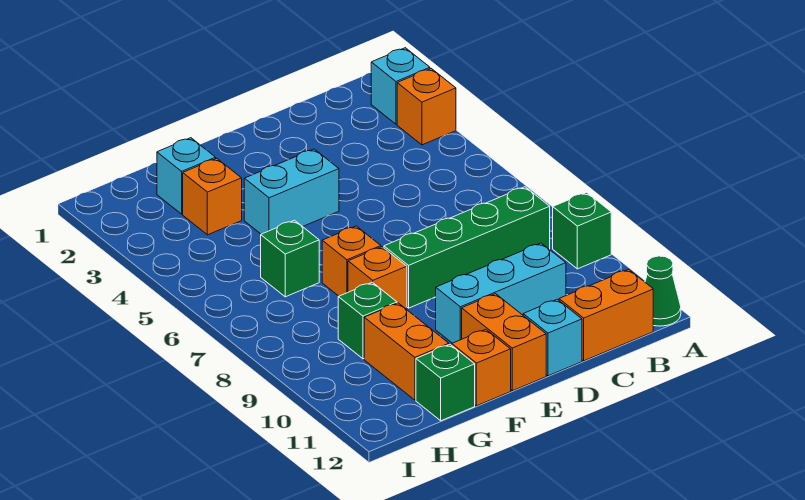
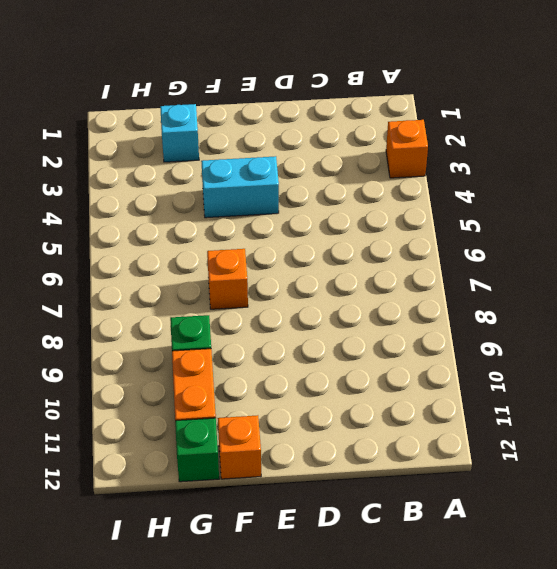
none -> cyan 1x1 brick [371,48,430,124]
none -> green 1x1 brick [553,192,611,269]
none -> green 1x1 cone [645,256,681,326]

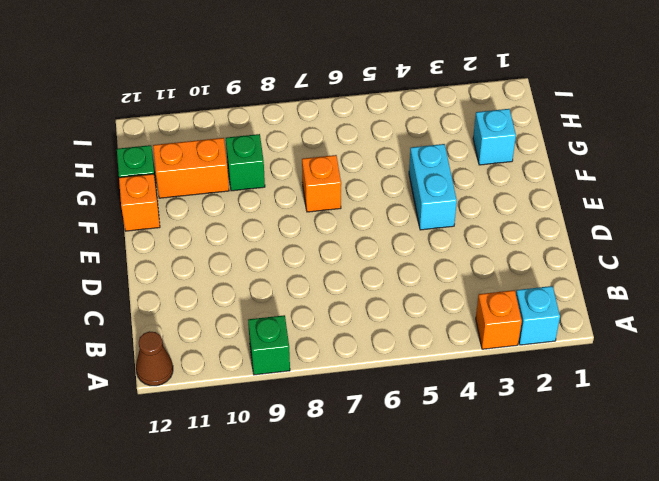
brown 1x1 cone [136,331,173,386] -> green 1x1 cone [645,256,681,326]
none -> green 1x4 brick [384,187,550,308]
none -> orange 1x2 brick [559,269,653,361]
none -> cyan 1x3 brick [436,243,566,343]

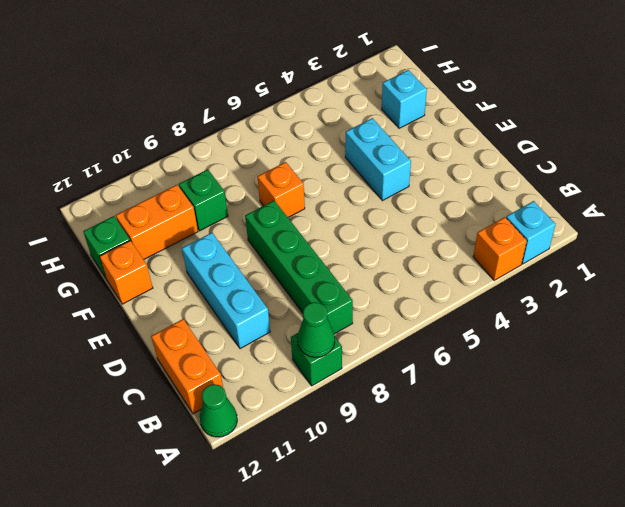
green 1x1 cone [297,302,335,357] -> none
none -> cyan 1x1 brick [523,299,582,376]
none -> orange 1x2 brick [462,294,546,391]
none -> orange 1x1 brick [348,247,407,309]

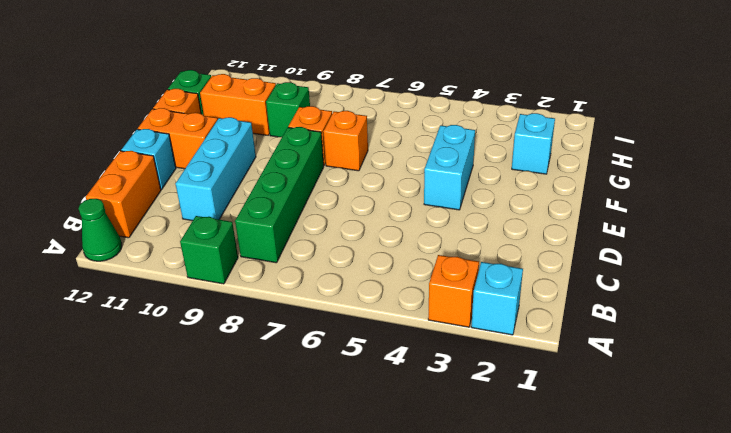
none -> orange 1x1 brick [183,158,242,235]
none -> green 1x1 brick [261,220,319,297]

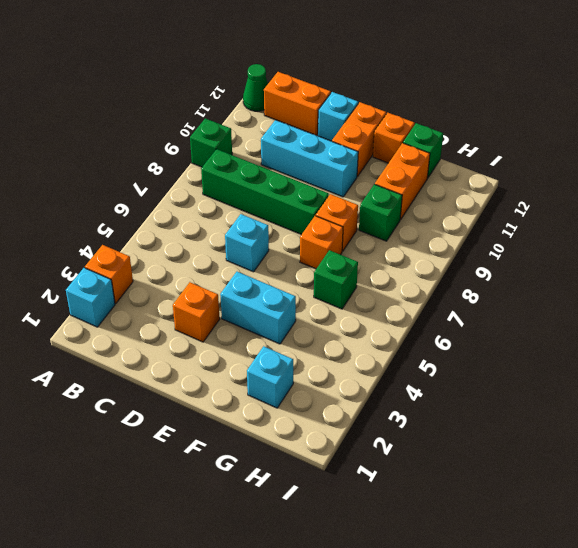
orange 1x1 brick [173,282,220,342] -> orange 1x1 brick moved to [183,158,242,235]
cyan 1x1 brick [225,214,269,272] -> none

